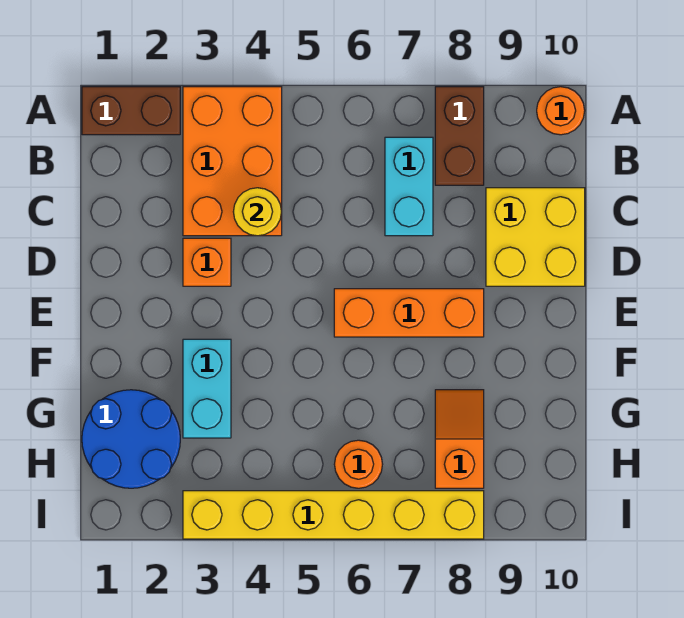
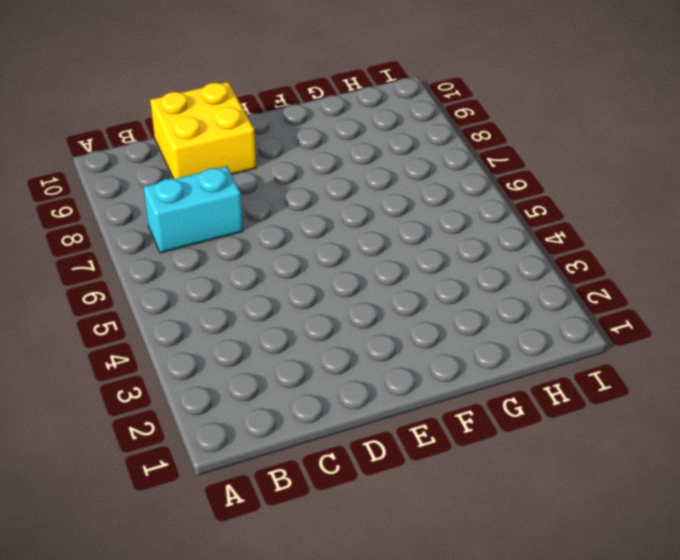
none -> brown 1x2 brick [82,87,180,135]
none -> orange 2x3 brick [183,87,282,236]
none -> brown 1x2 brick [435,87,484,185]

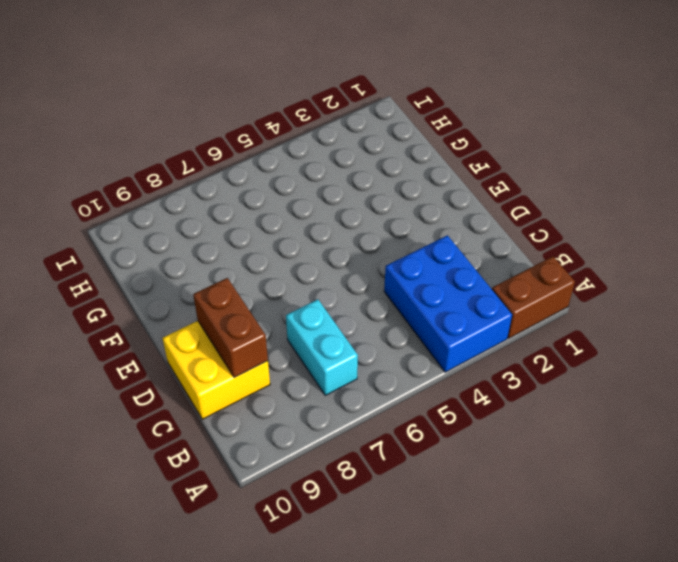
blue 2x3 brick [384,235,512,372] -> orange 2x3 brick [183,87,282,236]
brown 1x2 brick [193,278,268,377] -> brown 1x2 brick moved to [435,87,484,185]
none -> orange 1x1 round brick [537,87,585,135]
none -> orange 1x1 brick [183,238,231,286]
none -> orange 1x3 brick [334,289,484,337]

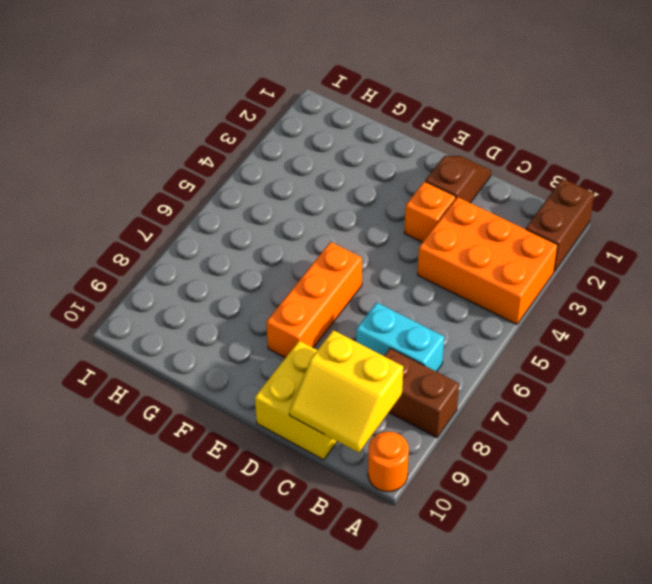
yellow 2x2 slope [289,330,403,453] -> none
brown 1x2 slope [425,156,491,203] -> none
none -> cyan 1x2 brick [183,339,231,438]
none -> blue 2x2 round brick [82,390,180,488]
none -> orange 1x2 slope [435,390,484,488]

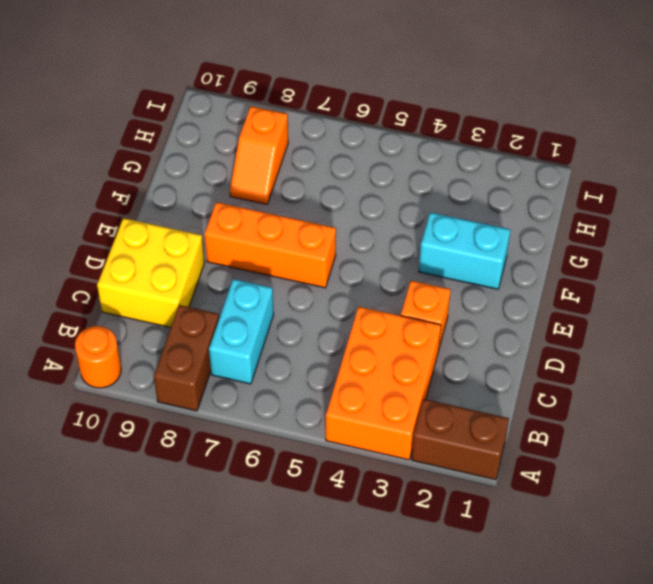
cyan 1x2 brick [419,212,510,289] -> cyan 1x2 brick turned to [183,339,231,438]
none -> blue 2x2 round brick [82,390,180,488]
none -> orange 1x1 round brick [334,440,383,488]
none -> yellow 1x6 brick [183,491,484,539]

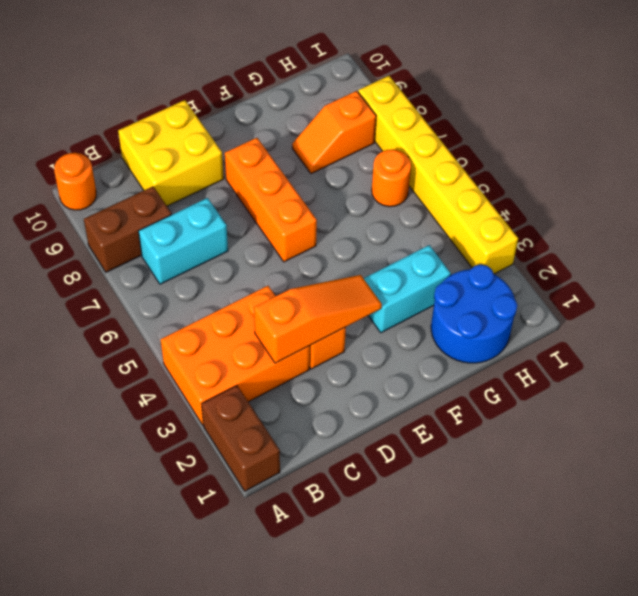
orange 1x3 slope [254,275,382,363] -> none
none -> yellow 1x1 round brick [233,188,282,236]

